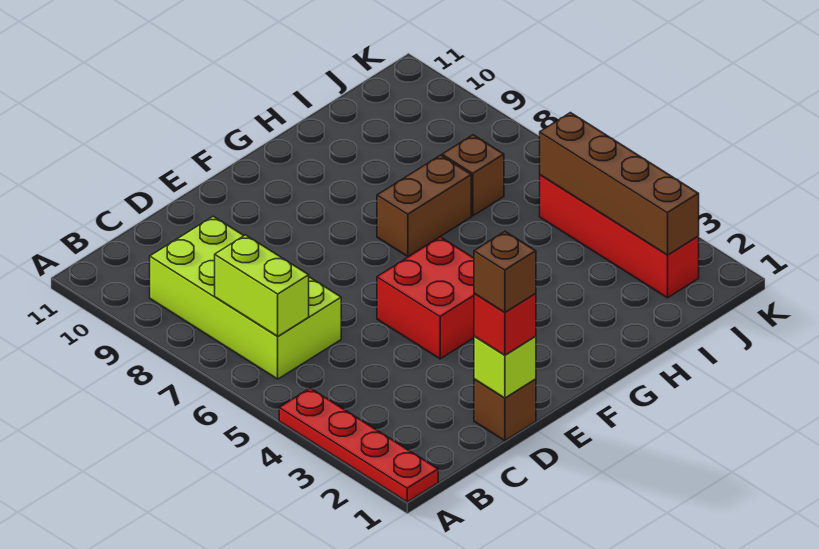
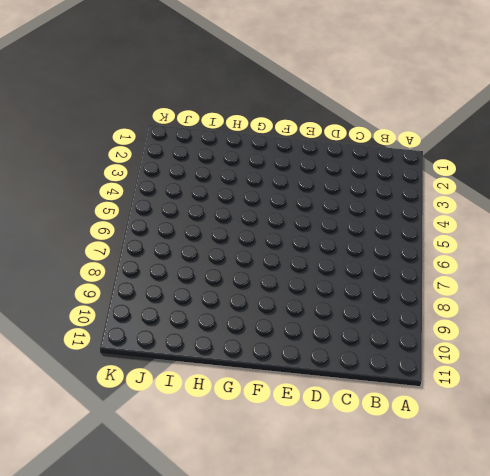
none -> red 1x4 plate [279,388,438,502]
none -> lime 2x4 brick [150,216,341,379]
none -> brown 1x1 brick [474,379,536,441]

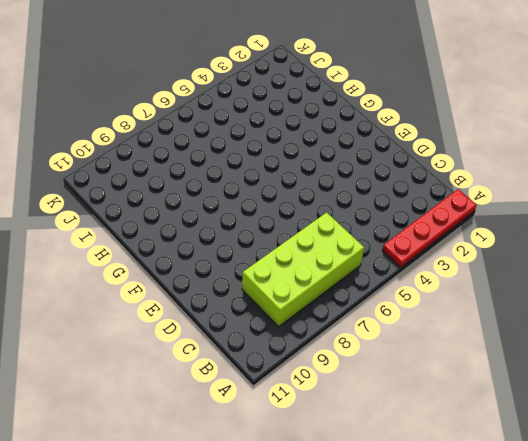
none -> brown 1x1 brick [474,379,536,441]
none -> red 2x2 brick [377,237,474,359]
none -> brown 1x2 brick [377,155,471,256]

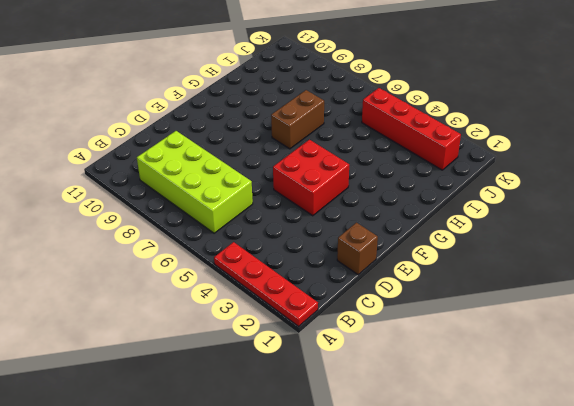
none -> brown 1x1 brick [442,135,504,216]
none -> lime 1x2 brick [215,235,309,336]
none -> lime 1x1 brick [474,336,536,398]

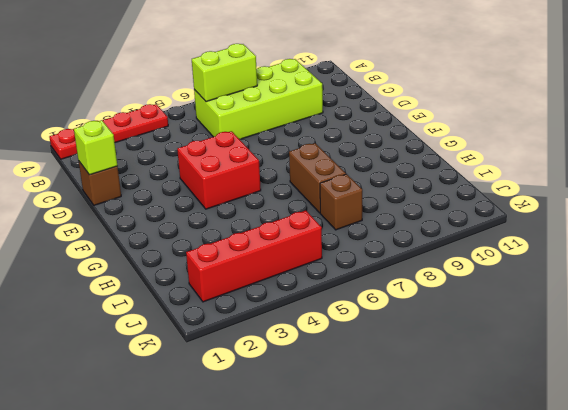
none -> brown 1x4 brick [540,113,699,255]
none -> red 1x1 brick [474,293,536,355]
none -> brown 1x1 brick [474,232,536,312]

